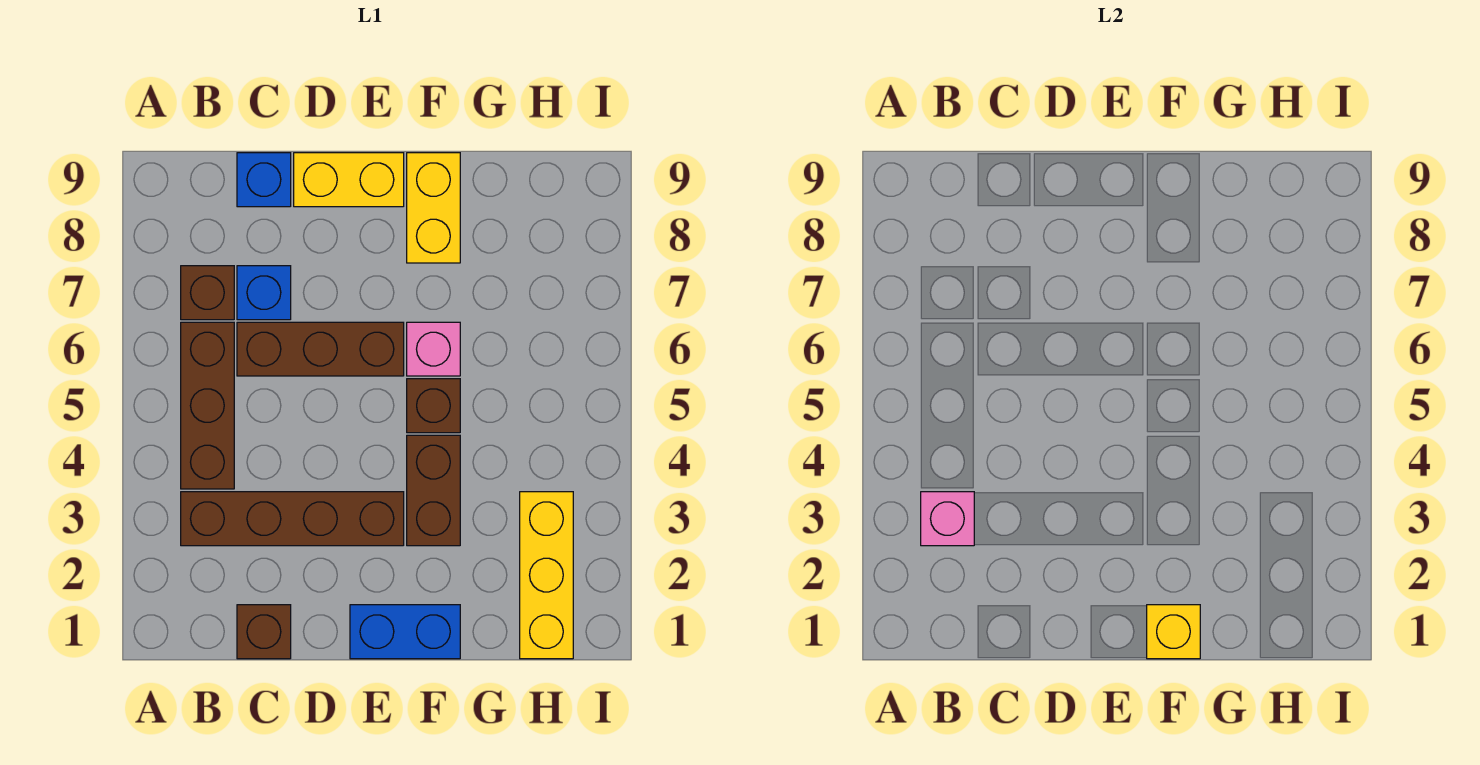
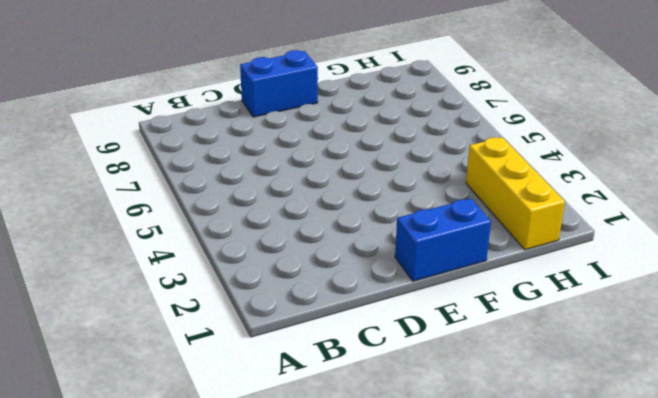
blue 1x2 brick [240,50,318,117] -> yellow 1x2 brick [294,153,404,207]
none -> brown 1x4 brick [181,492,404,546]
none -> brown 1x3 brick [181,322,234,489]
none -> brown 1x1 brick [181,266,234,320]

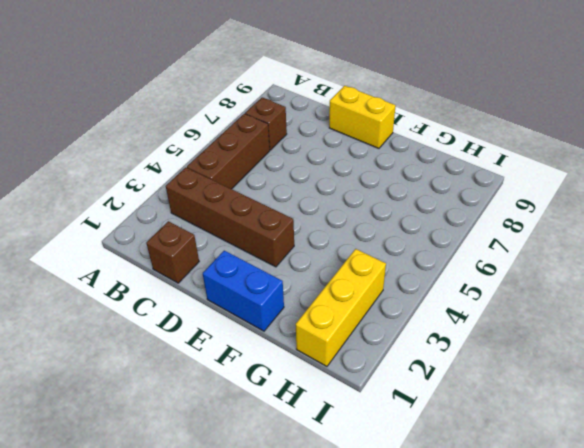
none -> brown 1x3 brick [237,322,404,376]
none -> blue 1x1 brick [237,266,291,320]
none -> blue 1x1 brick [237,153,291,207]

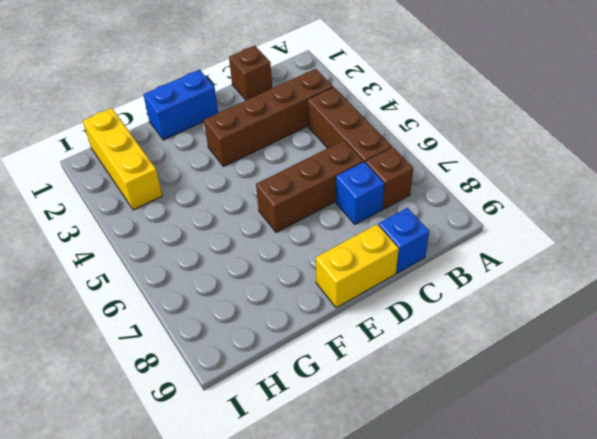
none -> brown 1x2 brick [407,435,460,546]
none -> brown 1x1 brick [407,379,460,433]
none -> pink 1x1 brick [407,322,460,376]

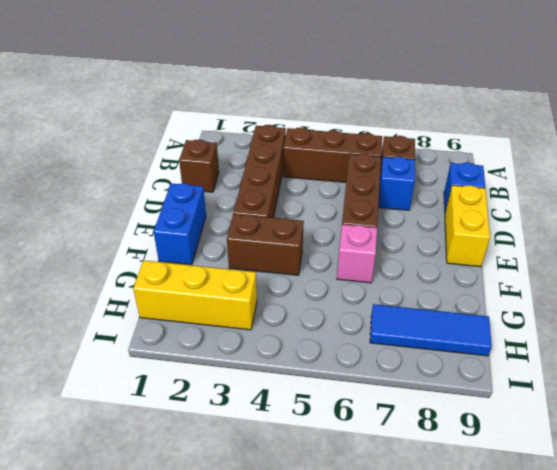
blue 1x3 tile [370,304,492,356] -> none
none -> brown 1x1 brick [407,379,460,433]
none -> yellow 1x2 brick [407,153,460,263]
none -> pink 1x1 brick [921,492,974,546]

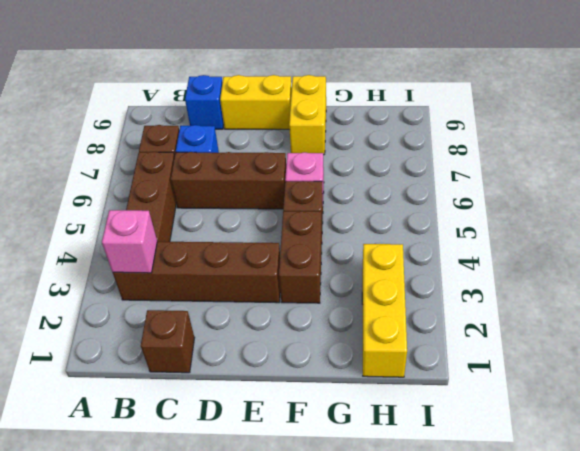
none -> blue 1x2 brick [350,605,460,659]
none -> yellow 1x1 brick [1147,605,1200,659]

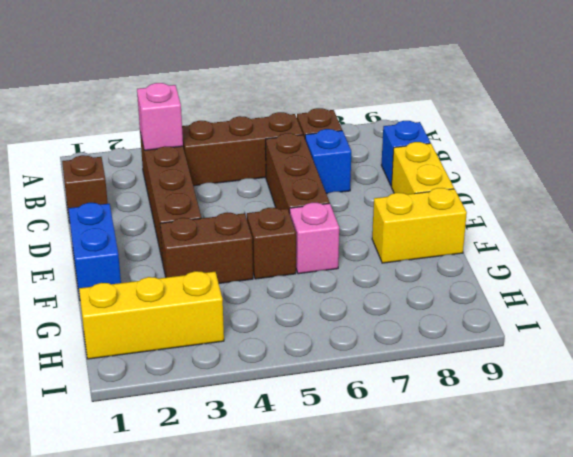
none -> yellow 1x1 brick [1147,605,1200,659]

